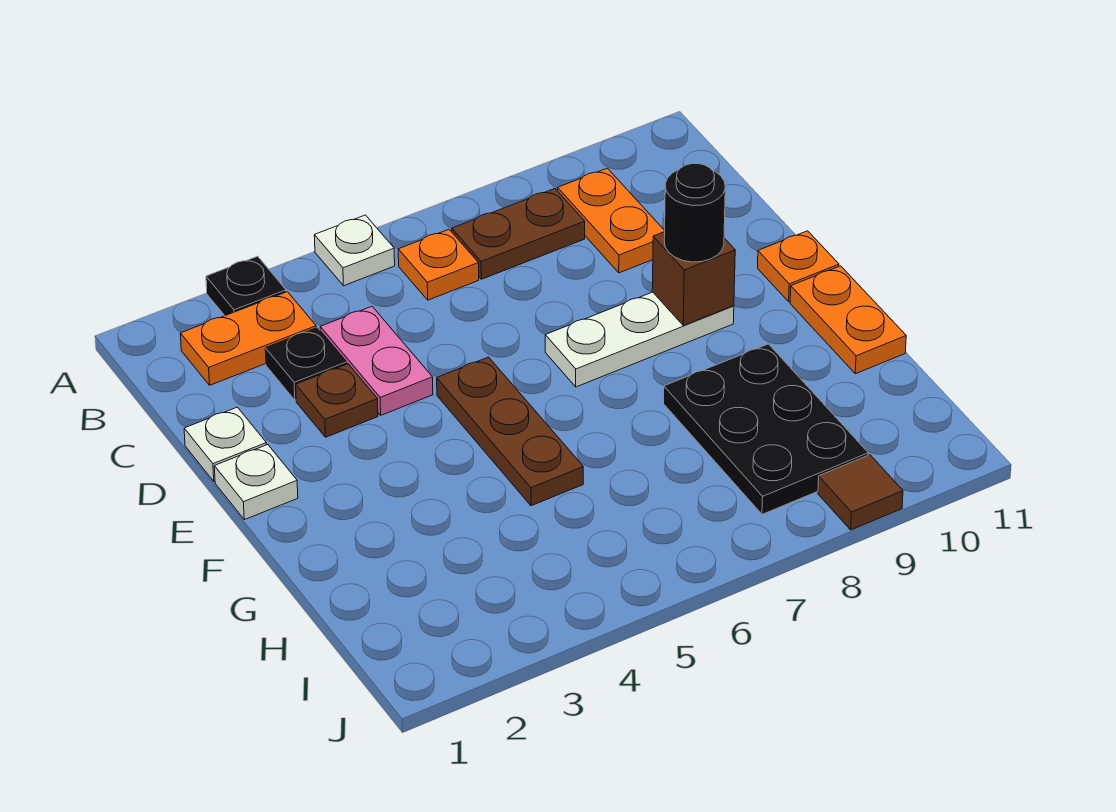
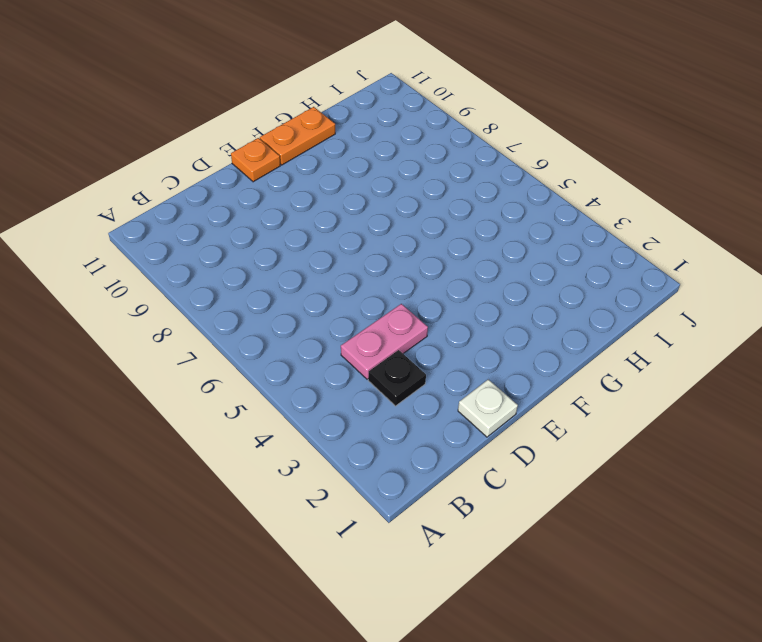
none -> black 1x1 plate [206,256,286,316]
none -> white 1x1 plate [314,215,395,286]
none -> orange 1x2 plate [180,292,316,385]

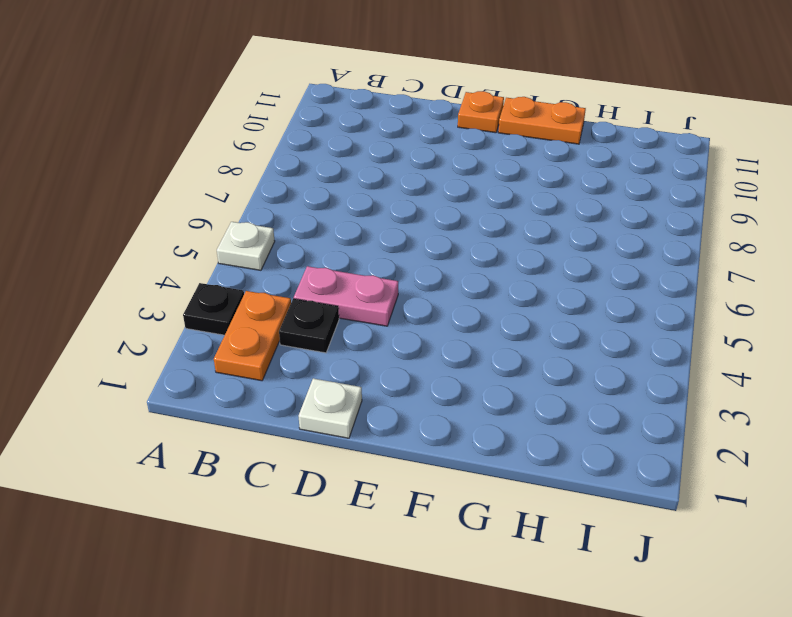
none -> orange 1x1 plate [398,229,479,300]
none -> brown 1x2 plate [452,189,585,279]
none -> orange 1x2 plate [558,168,665,273]

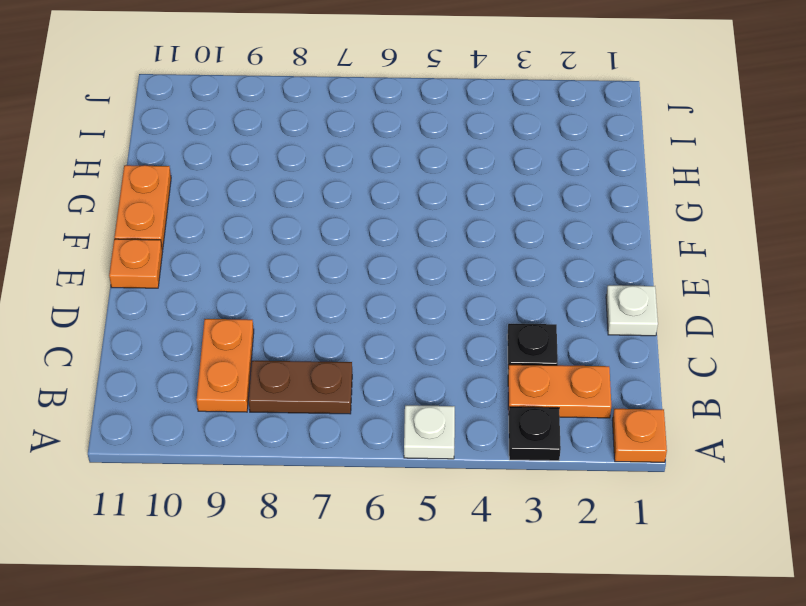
orange 1x1 plate [612,409,667,462] -> orange 1x1 plate moved to [398,229,479,300]
none -> pink 1x2 plate [320,306,433,415]
none -> brown 1x1 plate [296,364,378,437]
none -> white 1x1 plate [214,445,298,520]

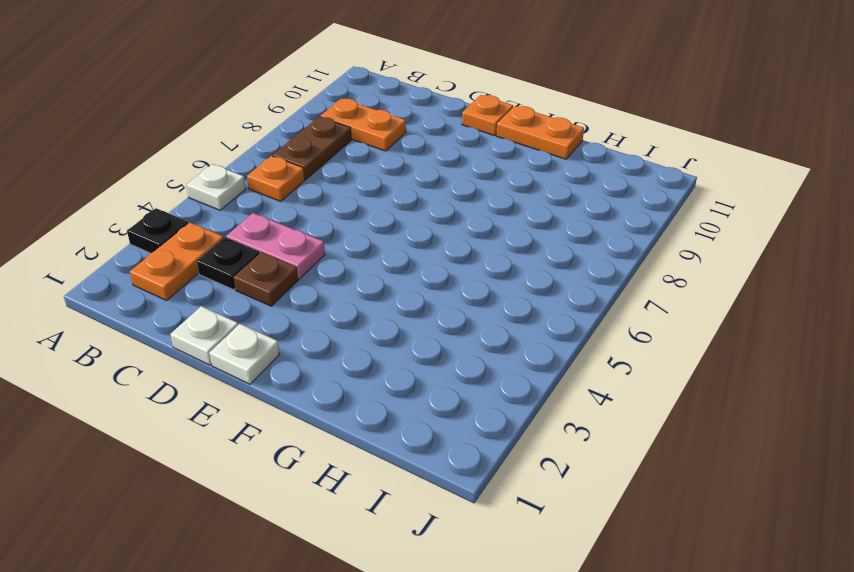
none -> brown 1x3 plate [437,357,583,506]
none -> white 1x3 plate [545,292,734,387]
none -> black 2x3 plate [664,344,868,514]

